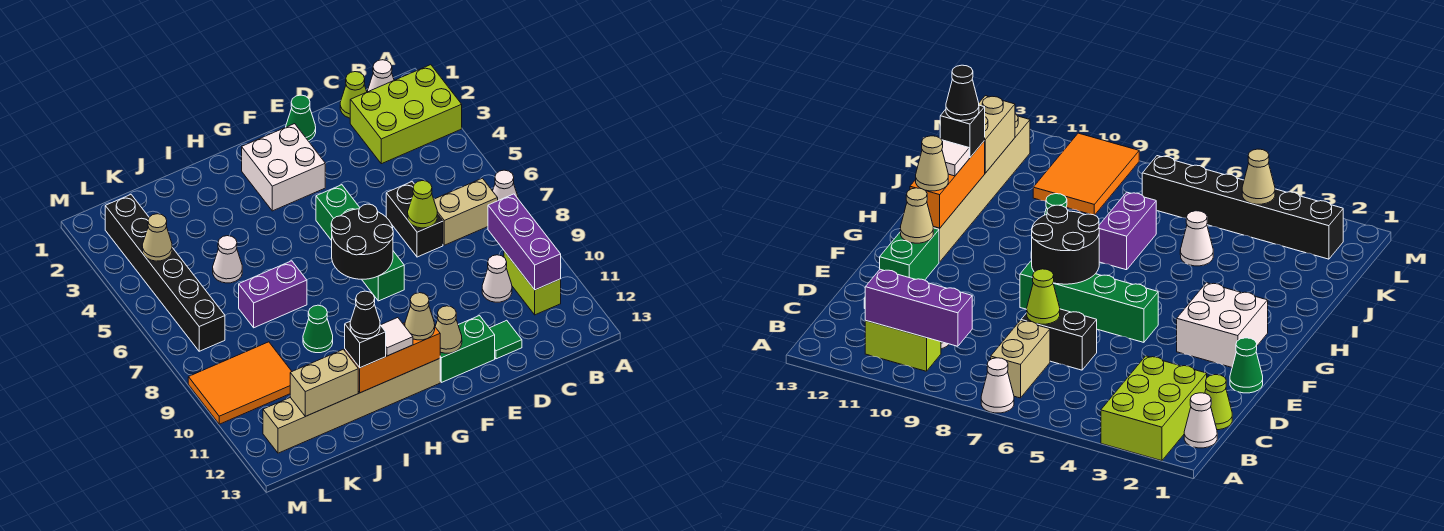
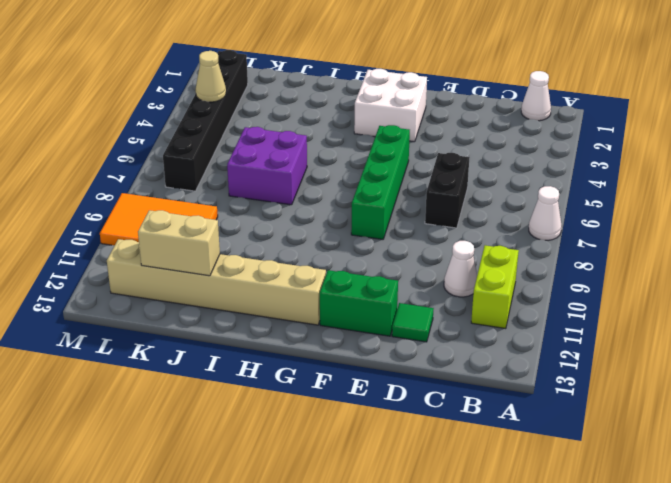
purple 2x2 brick [227,127,307,205] -> purple 1x2 brick [239,261,307,328]
none -> lime 2x3 brick [350,65,462,164]
none -> tan 1x2 brick [434,178,498,245]
none -> lime 1x1 cone [340,72,367,118]
none -> green 1x1 cone [286,95,316,141]

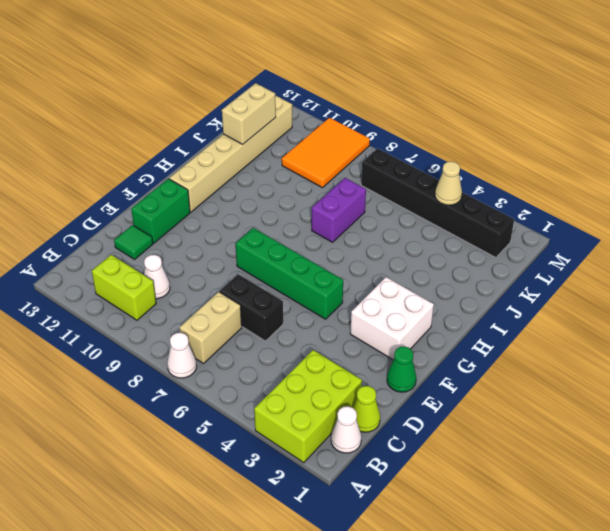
none -> green 1x1 cone [303,305,333,353]
none -> white 1x1 cone [213,236,242,283]
none -> purple 1x3 brick [488,194,561,290]
none -> lime 1x1 cone [408,181,437,228]

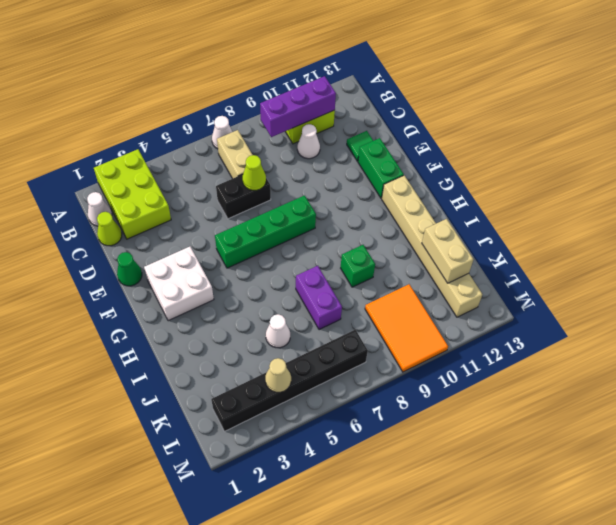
green 1x1 brick [341,245,375,287] -> green 1x1 cone [303,305,333,353]
none -> black 2x2 round brick [331,204,393,279]
none -> tan 1x1 cone [435,306,462,353]
none -> orange 1x3 brick [345,323,440,393]
none -> tan 1x1 cone [405,293,435,340]

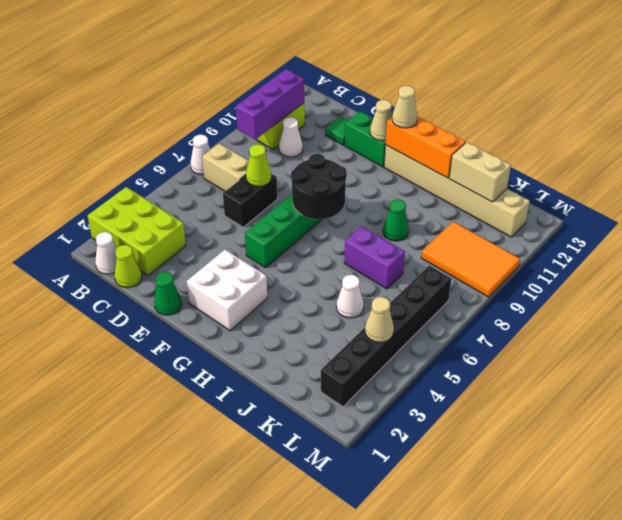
none -> white 1x1 tile [381,318,413,356]
none -> black 1x1 brick [345,322,386,368]
none -> black 1x1 cone [350,291,380,339]

